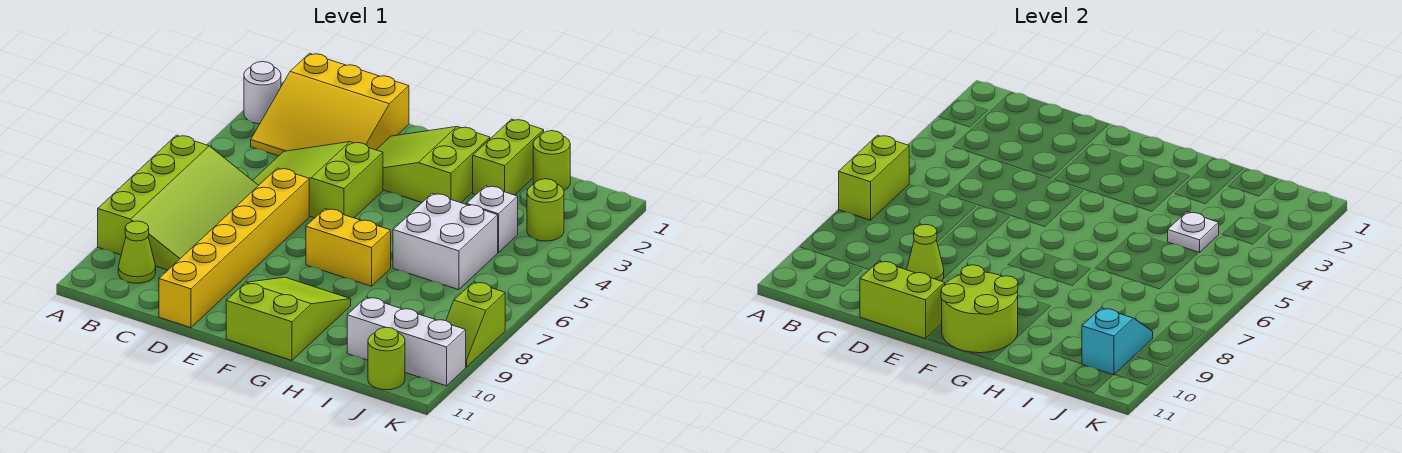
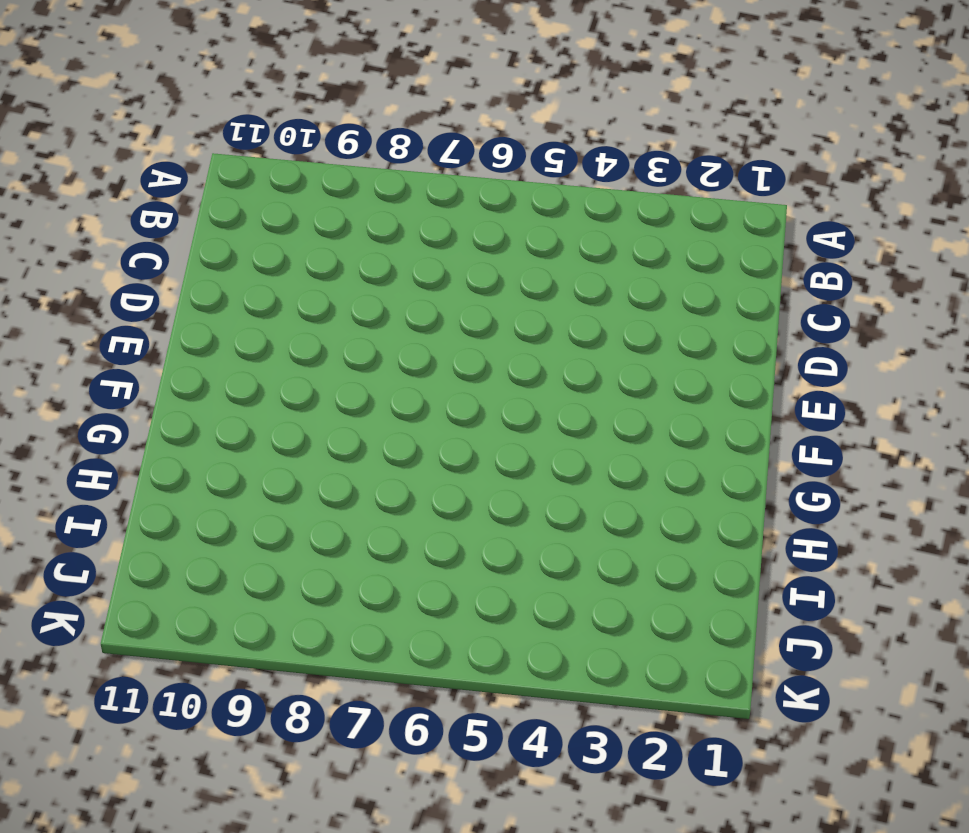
none -> white 1x1 round brick [244,62,281,124]
none -> lime 3x4 slope [98,135,259,270]
none -> yellow 3x3 slope [251,53,409,156]

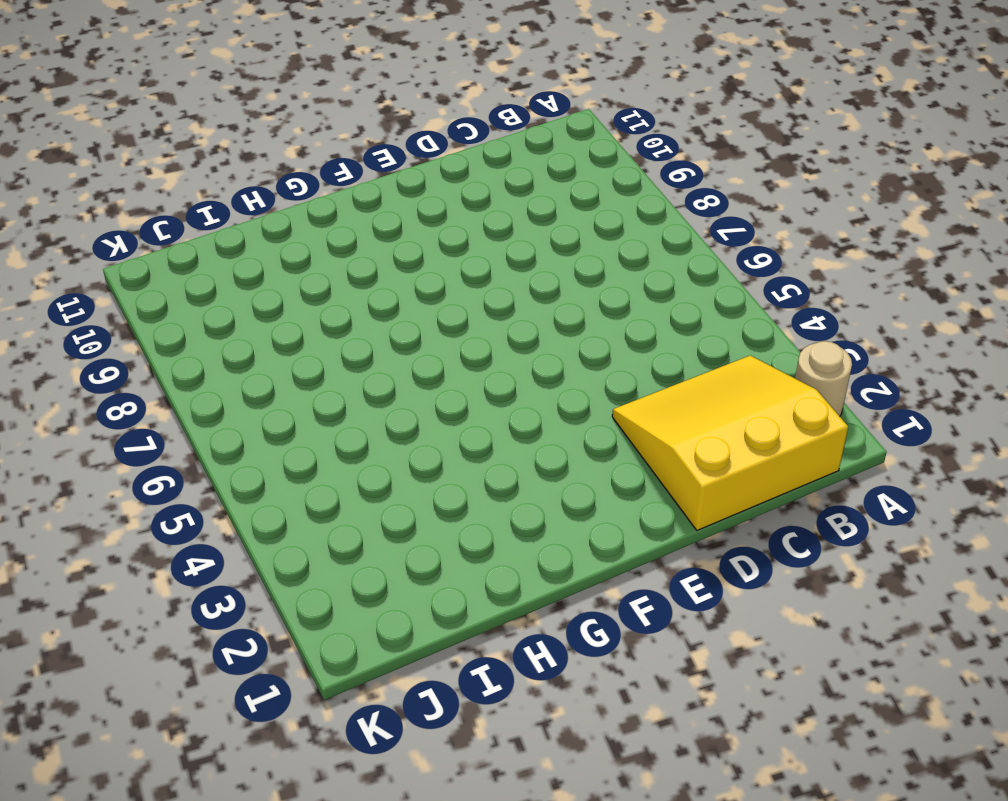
tan 1x1 round brick [795,341,852,416] -> white 1x1 round brick [244,62,281,124]
none -> lime 3x4 slope [98,135,259,270]
none -> lime 1x1 cone [118,221,156,283]
none -> lime 2x3 slope [253,142,383,218]

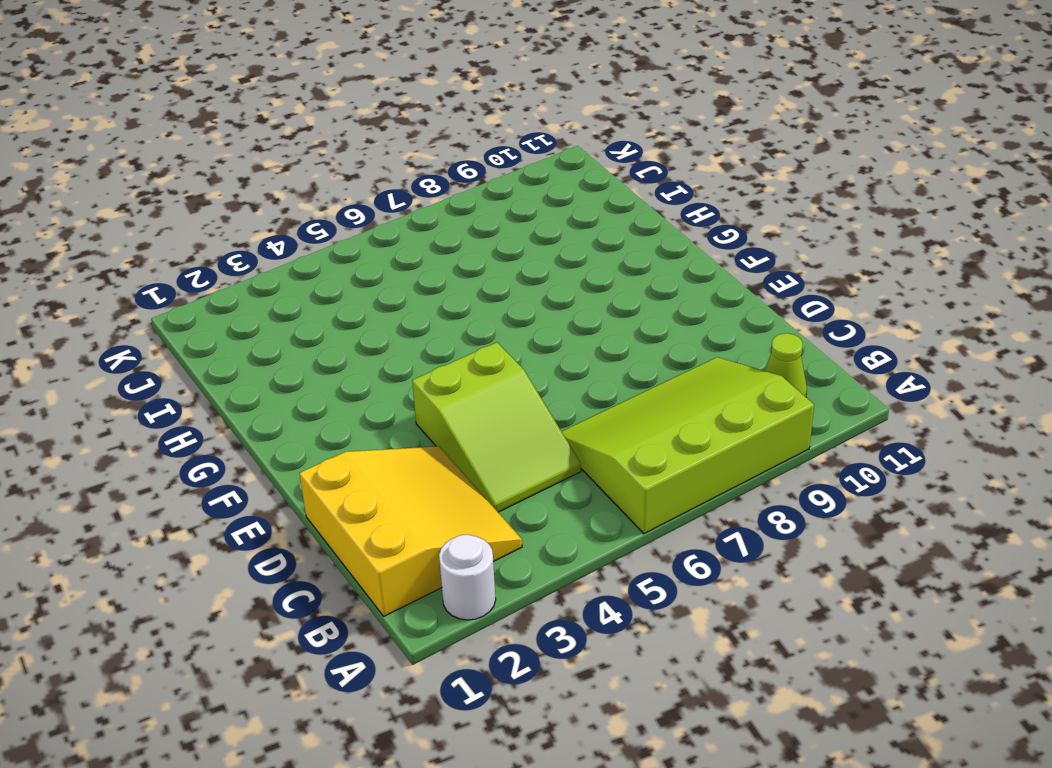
none -> yellow 1x6 brick [159,168,309,328]
none -> lime 2x3 slope [376,127,490,203]
none -> yellow 1x2 brick [306,209,391,286]

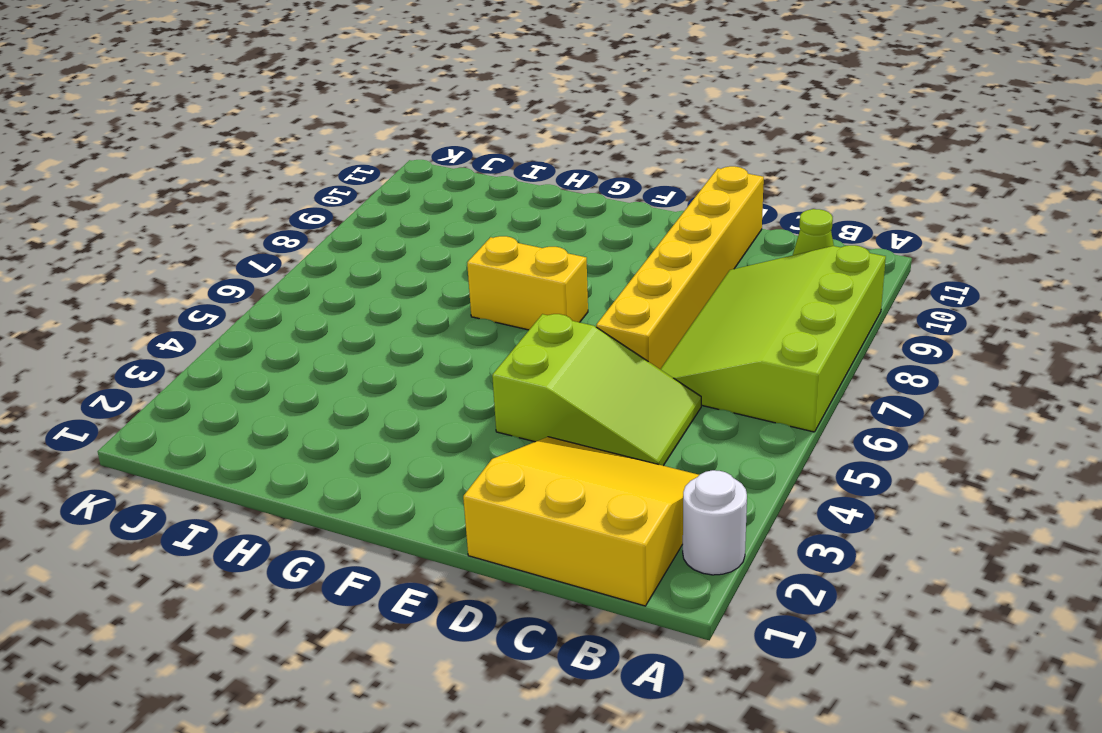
none -> lime 2x3 slope [376,127,490,203]
none -> lime 2x3 slope [226,277,351,361]
none -> lime 1x2 brick [473,119,544,195]

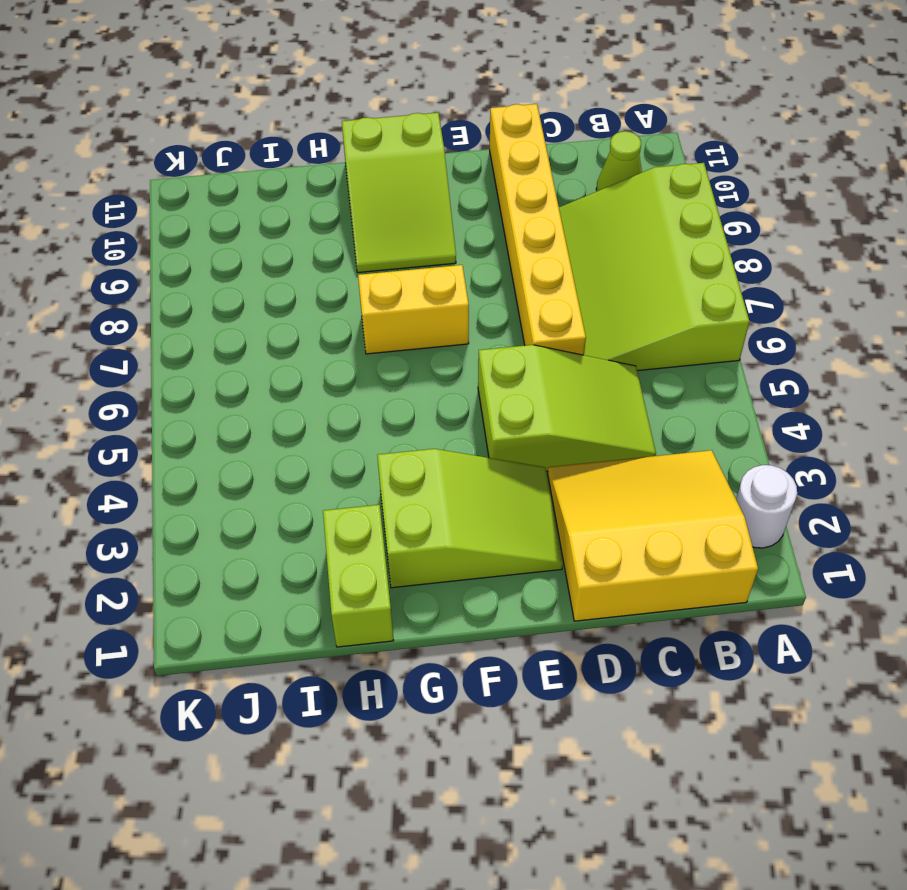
none -> white 2x2 brick [393,194,498,290]
none -> lime 1x1 round brick [533,131,570,190]
none -> white 1x1 brick [467,186,518,252]

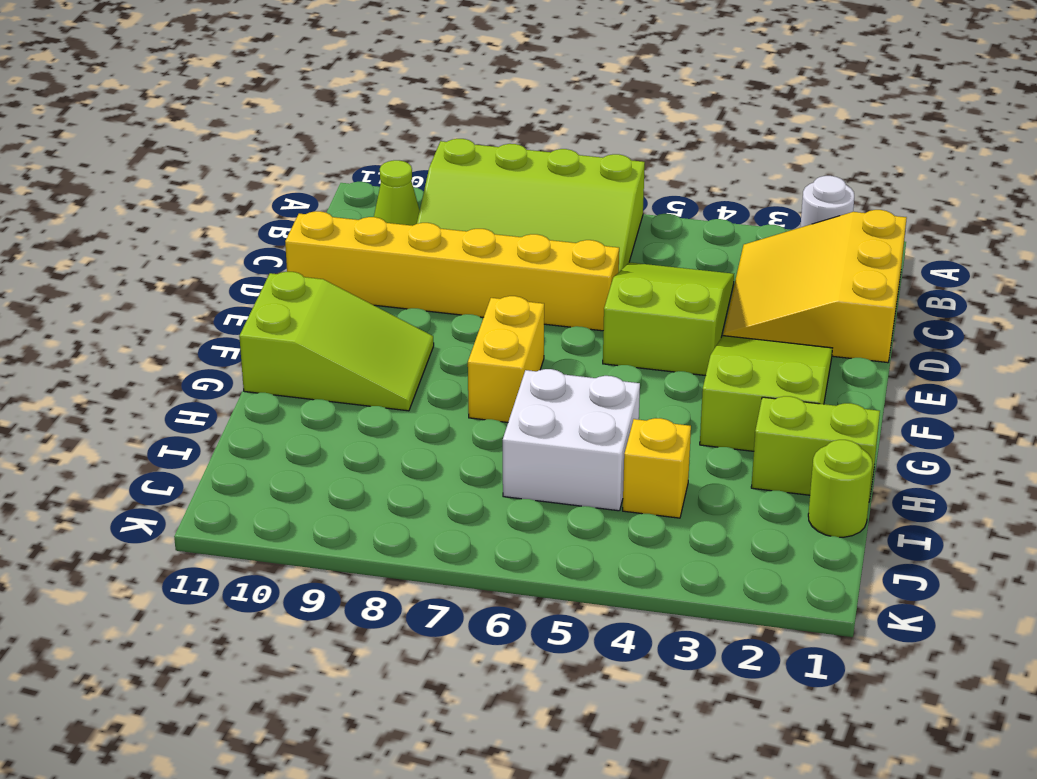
yellow 1x1 brick [623,418,691,518] -> white 1x1 brick [467,186,518,252]
none -> white 1x3 brick [347,297,466,386]
none -> lime 1x1 round brick [527,179,564,241]
none -> lime 1x1 round brick [368,327,405,390]

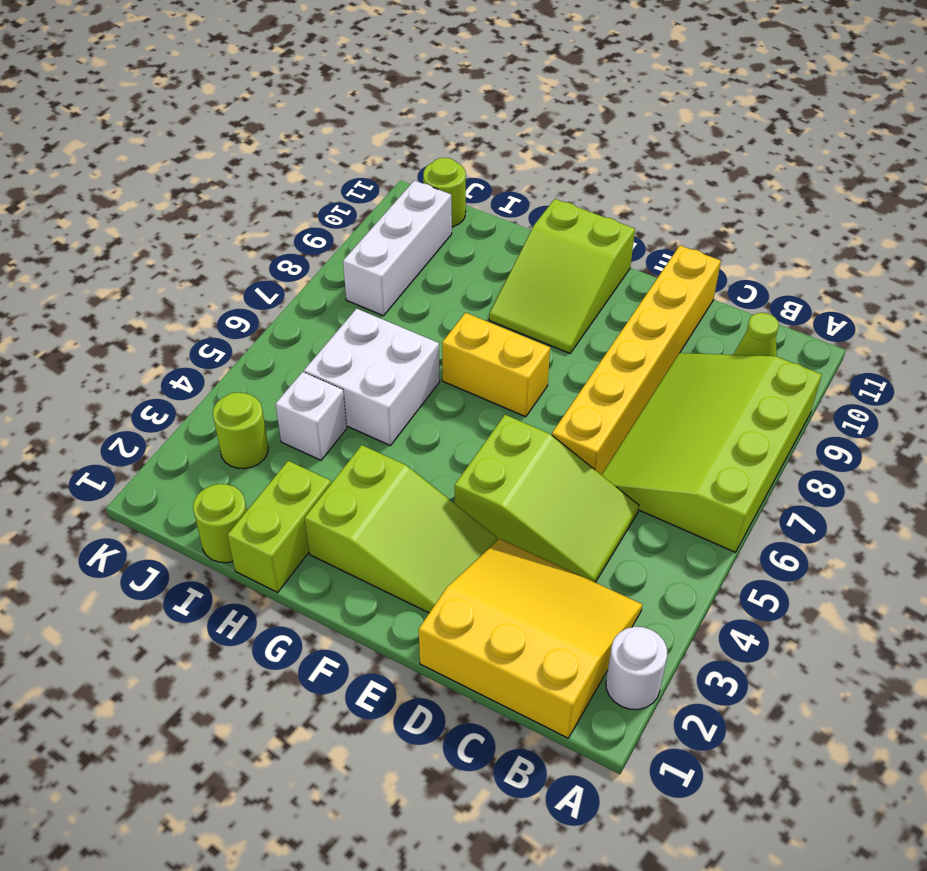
white 1x3 brick [343,180,452,316] -> white 1x3 brick turned to [347,297,466,386]
none -> lime 1x2 slope [446,282,505,367]
none -> lime 1x2 brick [839,135,909,220]
none -> lime 1x1 cone [907,224,944,281]

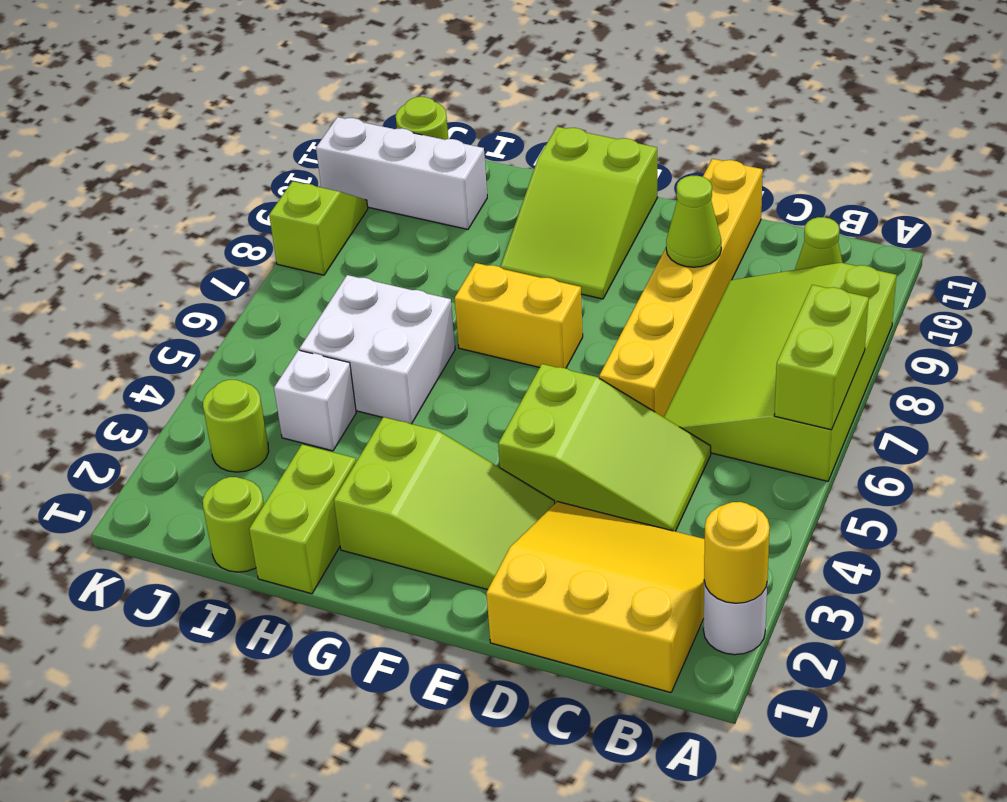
yellow 1x1 round brick [704,502,770,603] -> none
none -> lime 1x2 brick [860,261,945,339]
none -> lime 2x2 round brick [941,265,1018,353]
none -> white 1x1 plate [1168,212,1219,252]

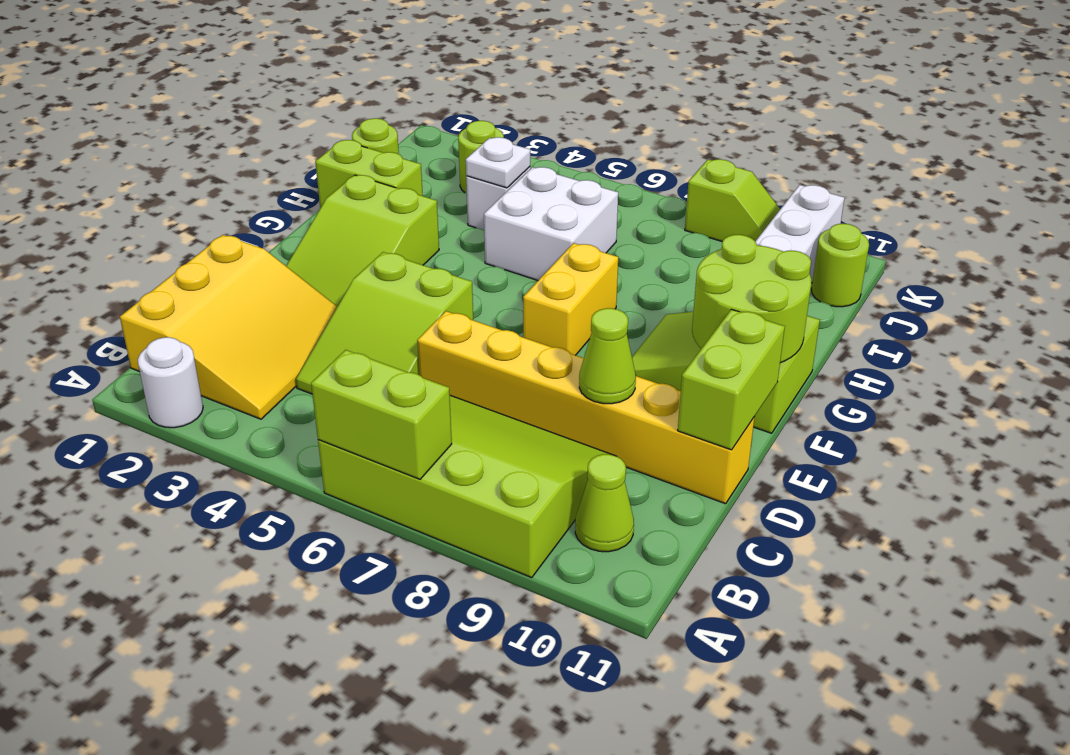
none -> cyan 1x2 slope [1082,308,1153,375]

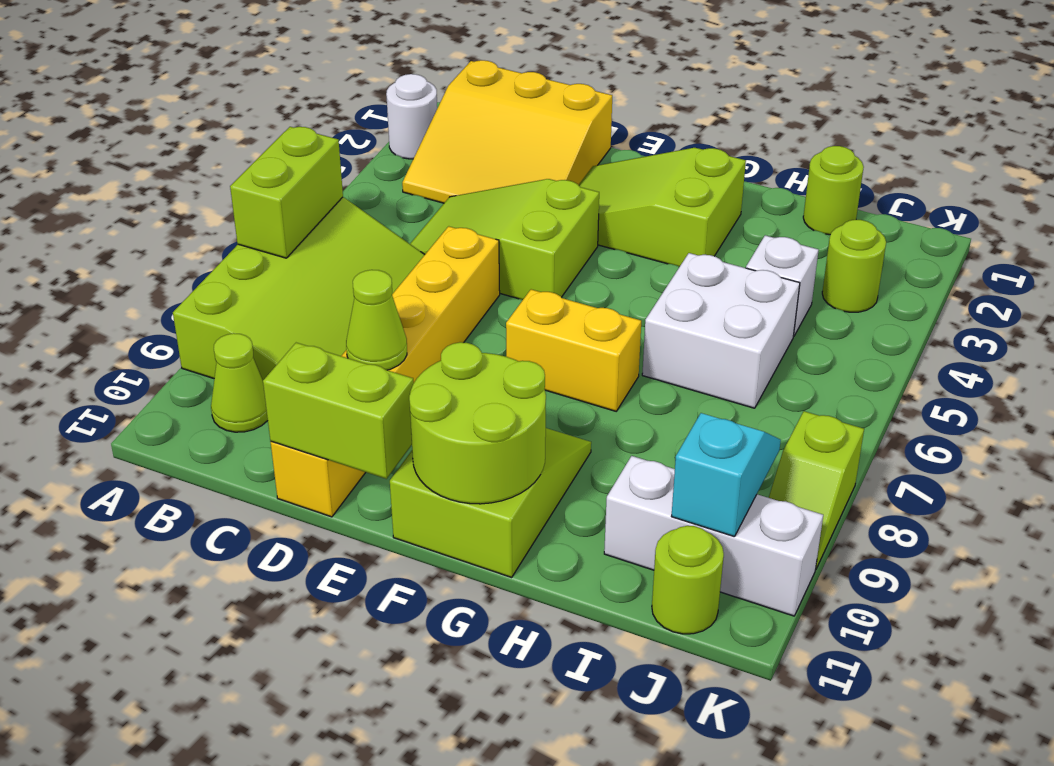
none -> lime 1x2 brick [473,119,544,195]
none -> white 1x1 plate [1168,212,1219,252]

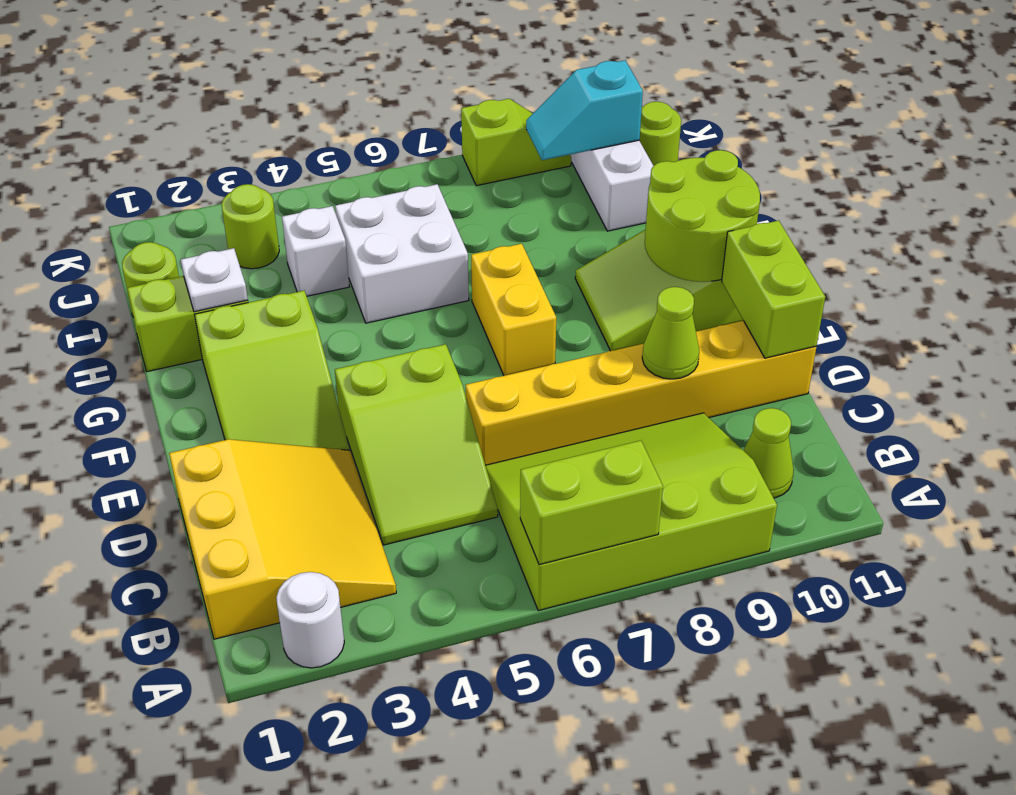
white 1x1 plate [181,248,248,312] -> white 1x1 plate moved to [1168,212,1219,252]

